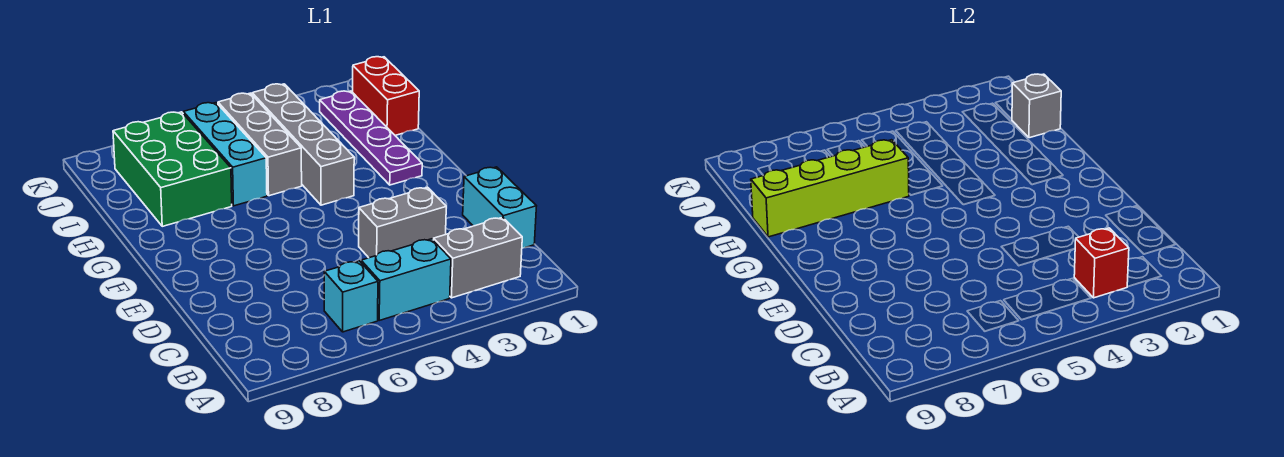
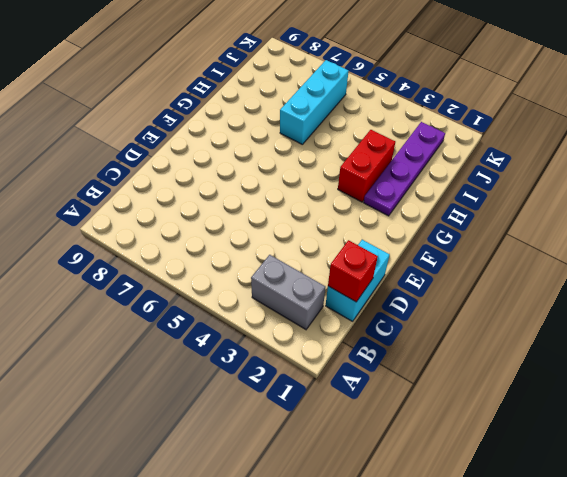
red 1x1 brick [328,240,378,302] -> red 1x1 brick moved to [1074,228,1129,298]
red 1x2 brick [338,130,395,202] -> red 1x2 brick moved to [353,57,419,135]
none -> cyan 1x2 brick [361,239,451,320]
none -> cyan 1x1 brick [324,261,378,332]
none -> grey 1x2 brick [359,187,446,258]

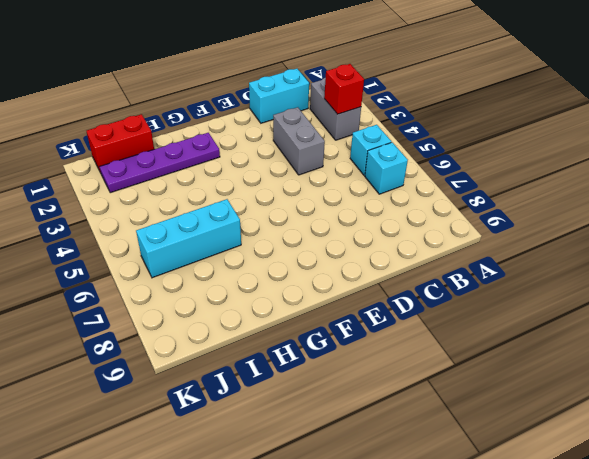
cyan 1x1 brick [350,125,392,175] -> cyan 1x2 brick [361,239,451,320]
none -> grey 1x4 brick [252,84,354,205]
none -> grey 1x3 brick [218,93,302,196]
none -> green 2x3 brick [113,112,232,226]

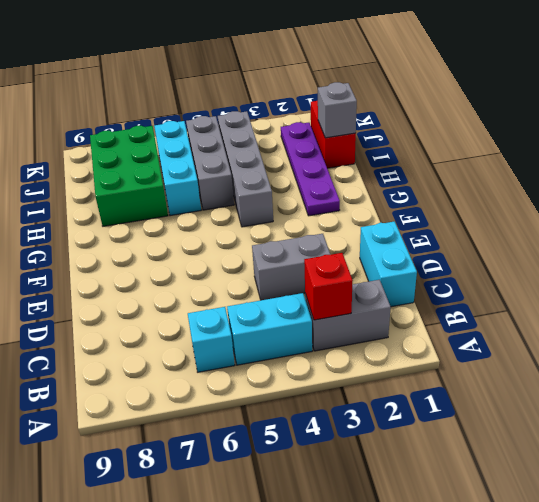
none -> lime 1x4 brick [751,140,909,237]

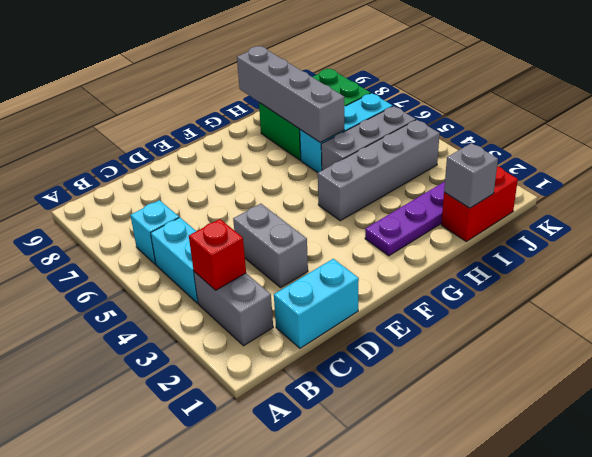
grey 1x4 brick [237,46,344,143] -> lime 1x4 brick [751,140,909,237]

